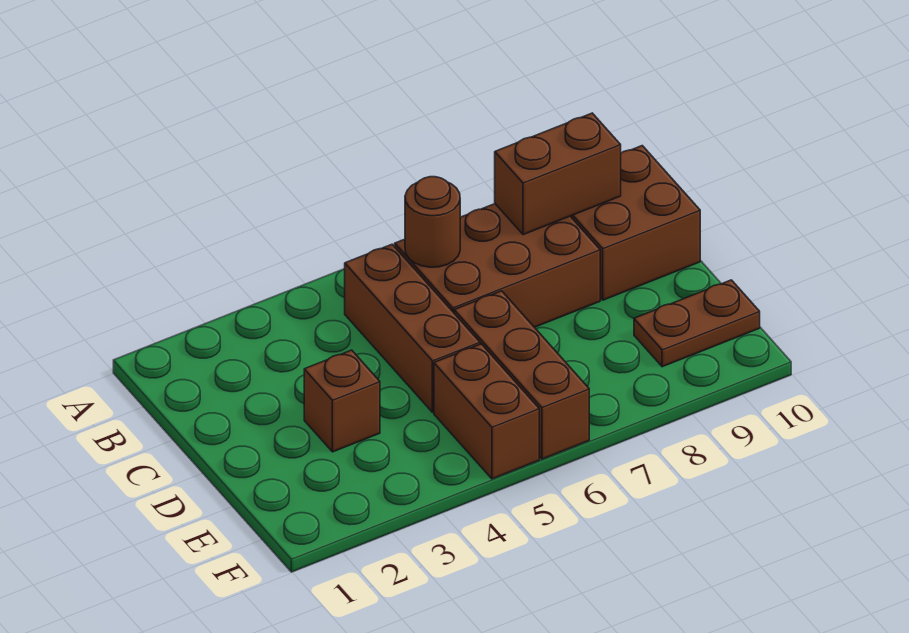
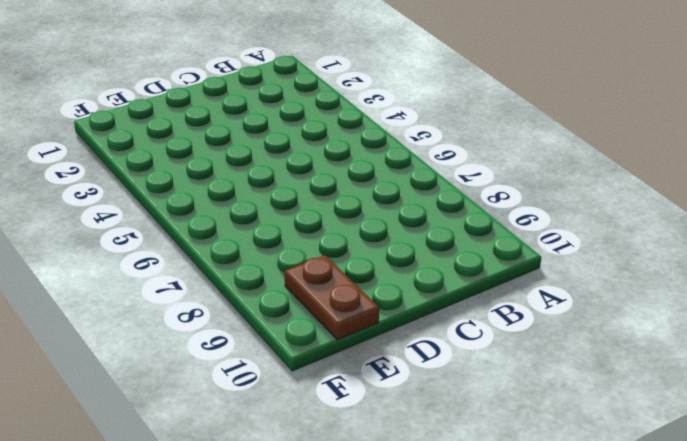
none -> brown 1x3 brick [345,244,480,412]
none -> brown 2x3 brick [395,204,600,327]

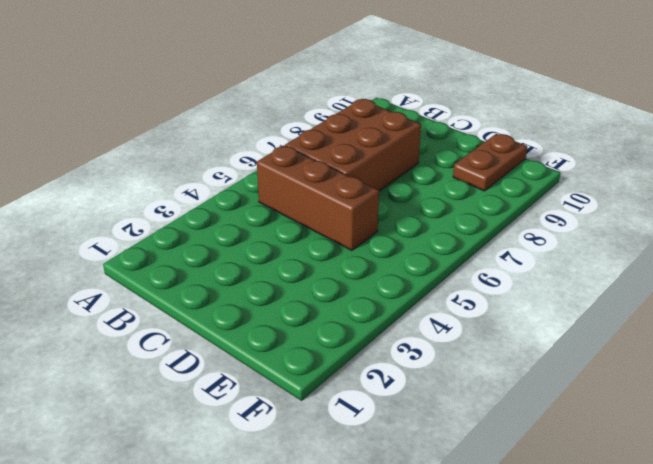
none -> brown 2x2 brick [571,146,700,300]
none -> brown 1x1 brick [304,350,380,452]

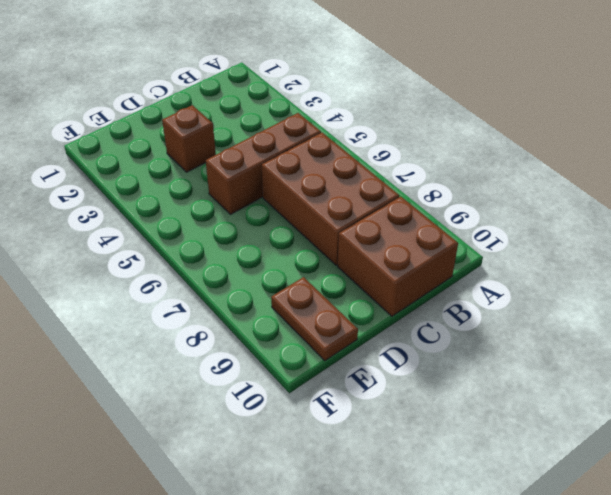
none -> brown 1x3 brick [454,291,589,459]
none -> brown 1x2 brick [434,344,539,479]

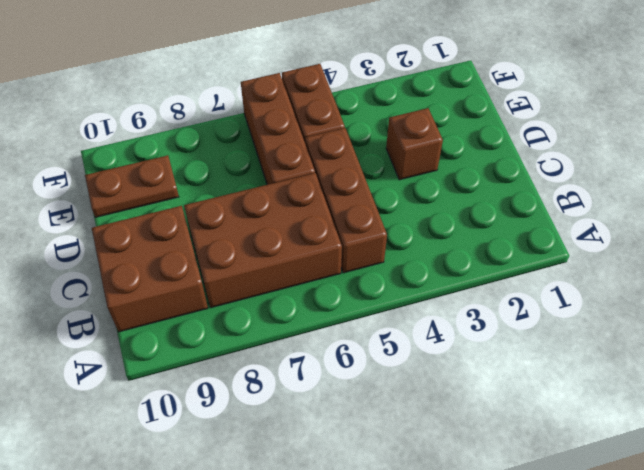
none -> brown 1x1 round brick [405,177,460,267]
none -> brown 1x2 brick [495,113,621,235]

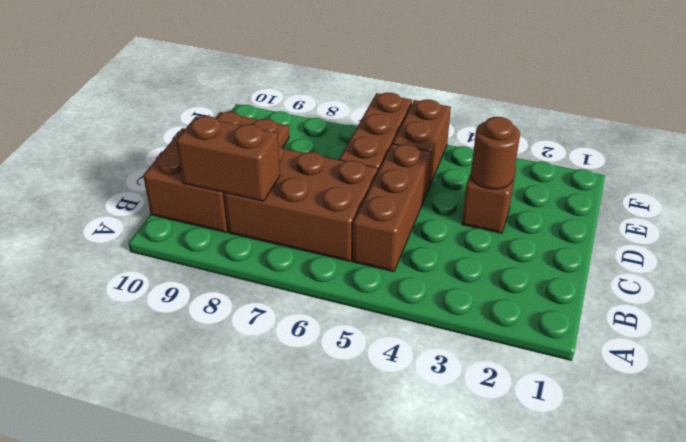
brown 1x1 round brick [471,117,520,189] -> brown 1x1 round brick moved to [405,177,460,267]

